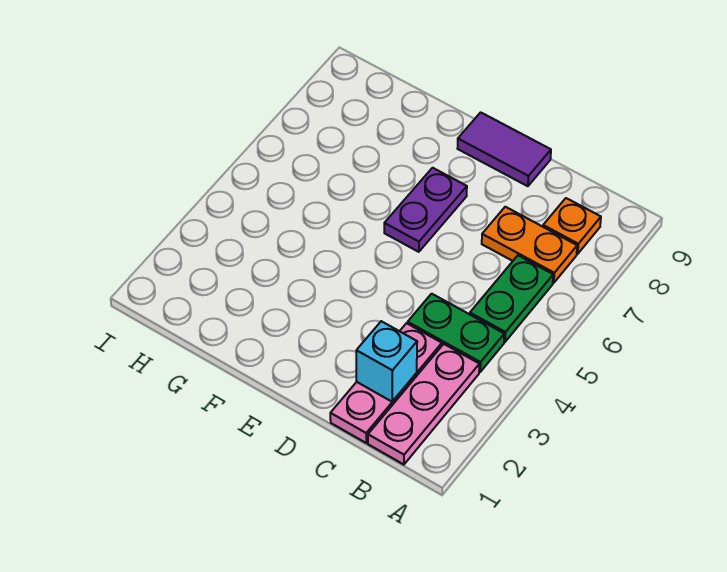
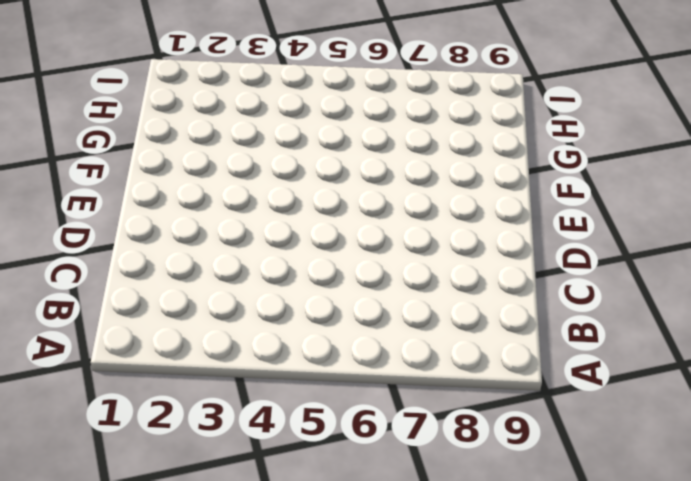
none -> pink 1x3 plate [368,344,479,465]
none -> green 1x2 plate [408,294,504,372]

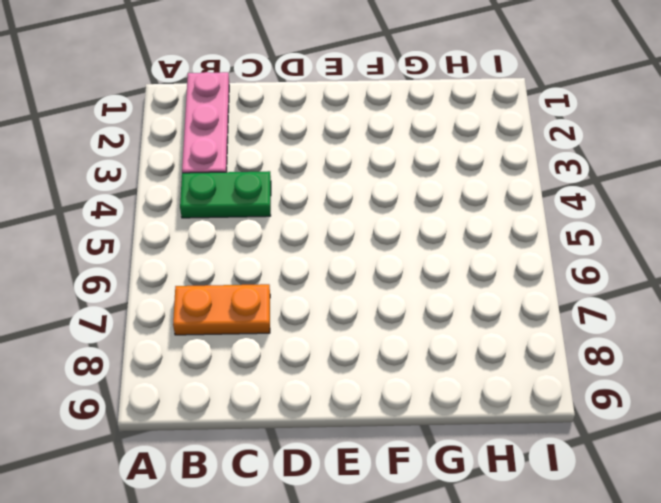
none -> green 1x2 plate [470,256,553,342]
none -> orange 1x1 plate [543,198,601,254]

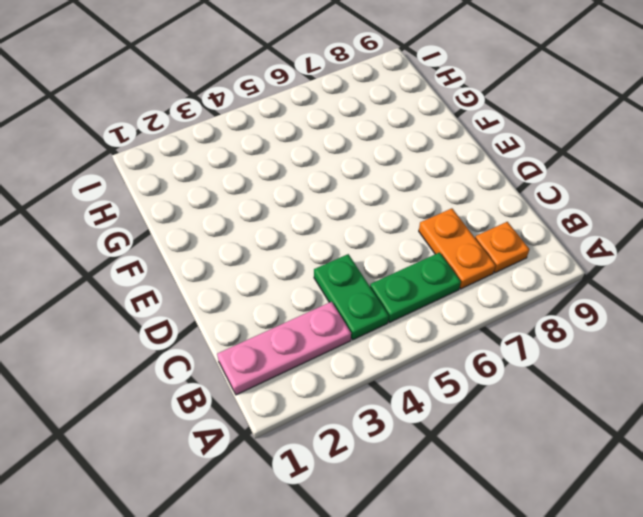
none -> pink 1x3 plate [330,323,442,443]
none -> purple 1x2 tile [457,112,551,186]

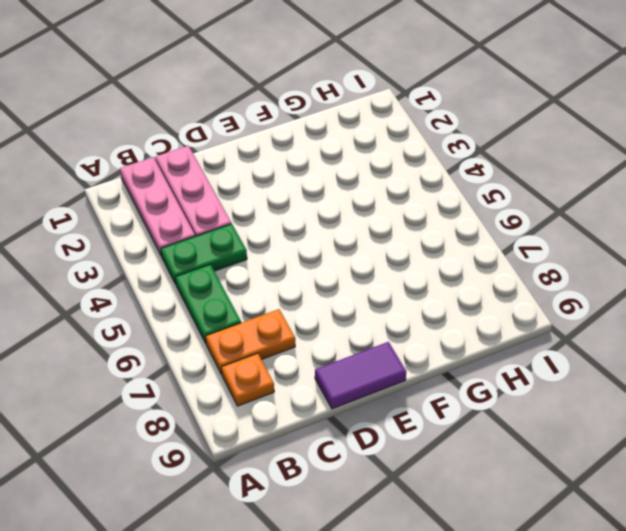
none -> purple 1x2 plate [384,168,467,252]
none -> cyan 1x1 brick [356,321,417,402]

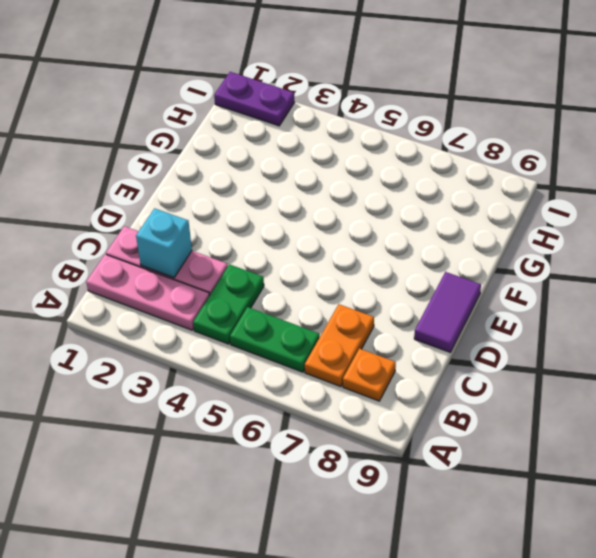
purple 1x2 plate [214,72,295,126] -> purple 1x2 plate moved to [384,168,467,252]

